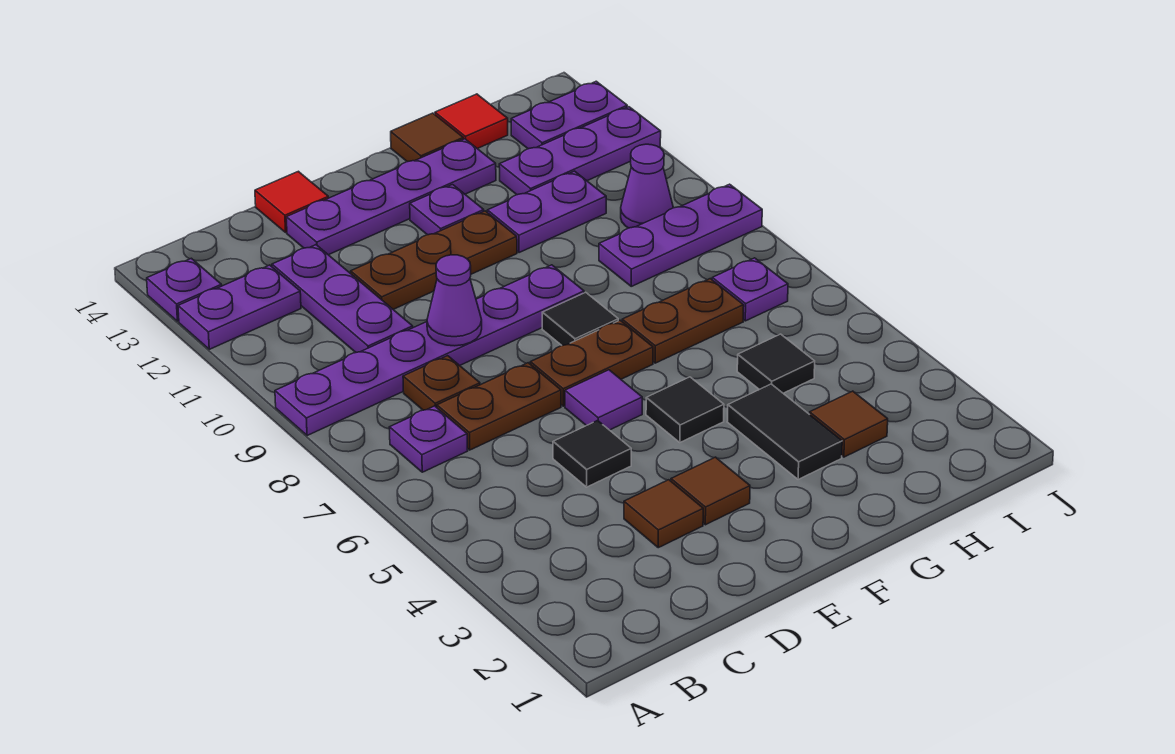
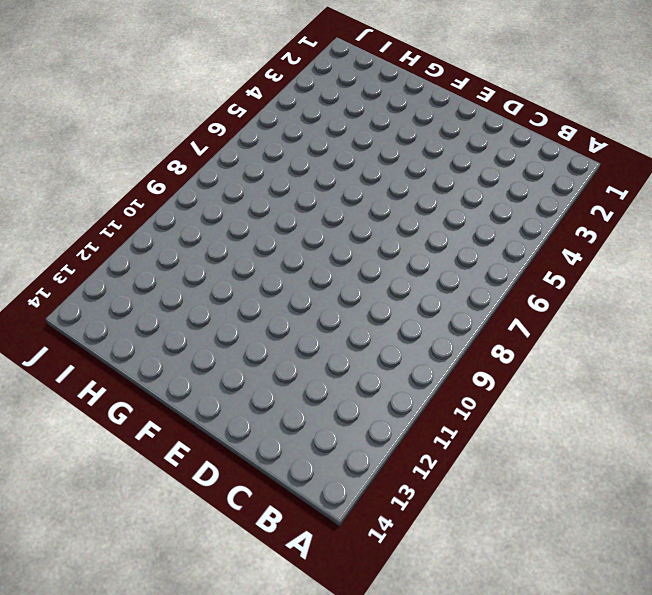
none -> purple 1x6 plate [275,265,584,436]
none -> purple 1x2 plate [178,265,301,349]
none -> purple 1x1 plate [147,258,222,321]
none -> purple 1x1 plate [389,406,468,472]

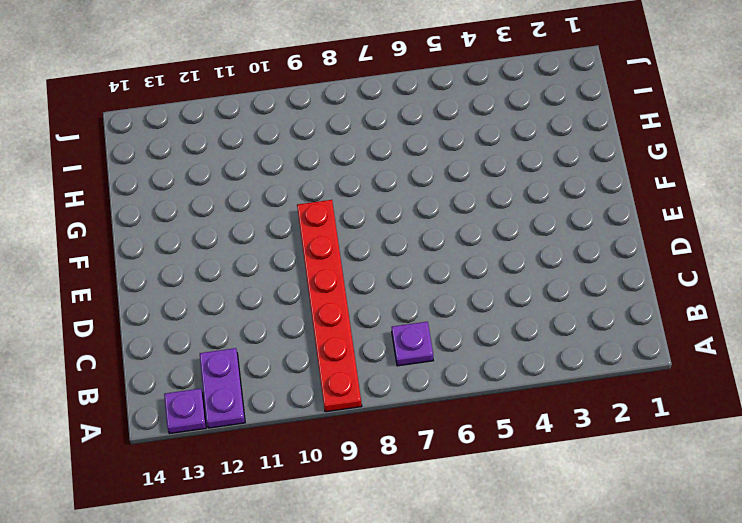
red 1x6 plate [297,200,362,412] -> purple 1x6 plate [275,265,584,436]
none -> brown 1x2 plate [437,363,561,450]
none -> brown 1x1 plate [403,356,480,410]
none -> purple 1x3 plate [272,245,413,352]
none -> brown 1x1 tile [624,480,703,548]

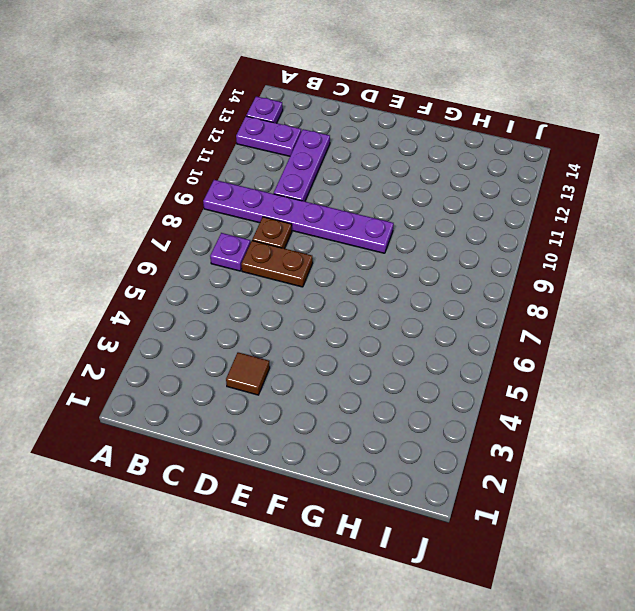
none -> black 1x1 tile [553,421,631,487]
none -> brown 1x3 plate [351,211,517,310]
none -> purple 1x4 plate [286,139,496,255]
none -> red 1x1 tile [255,171,329,232]

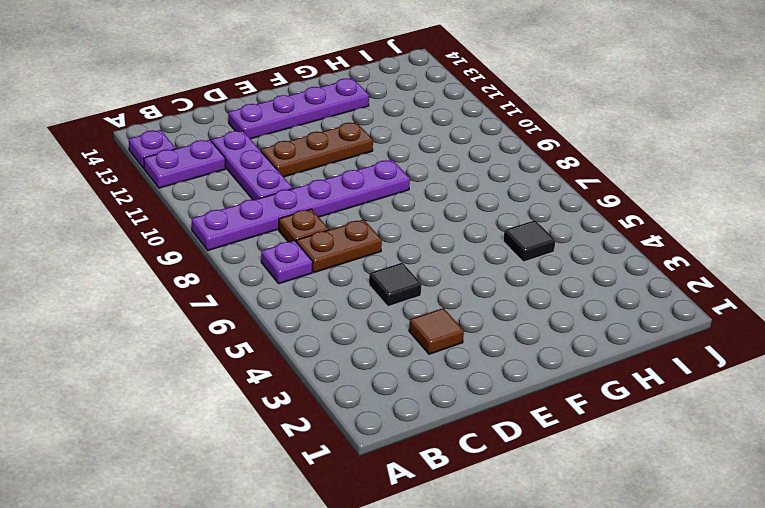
none -> red 1x1 tile [255,171,329,232]
none -> brown 1x1 tile [671,457,750,525]
none -> purple 1x1 tile [565,370,642,430]
none -> brown 1x2 plate [530,320,653,406]

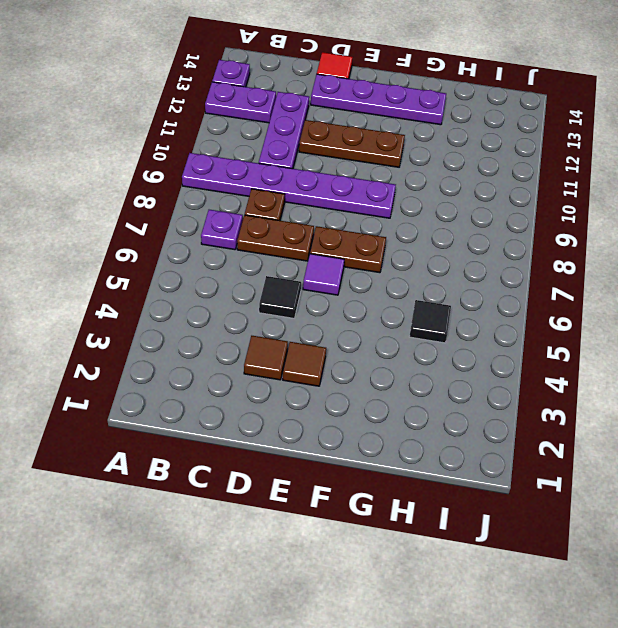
none -> black 1x1 tile [646,377,724,443]
none -> black 1x1 tile [542,292,618,346]
none -> purple 1x1 plate [410,185,484,235]
none -> black 1x2 tile [727,384,842,480]

